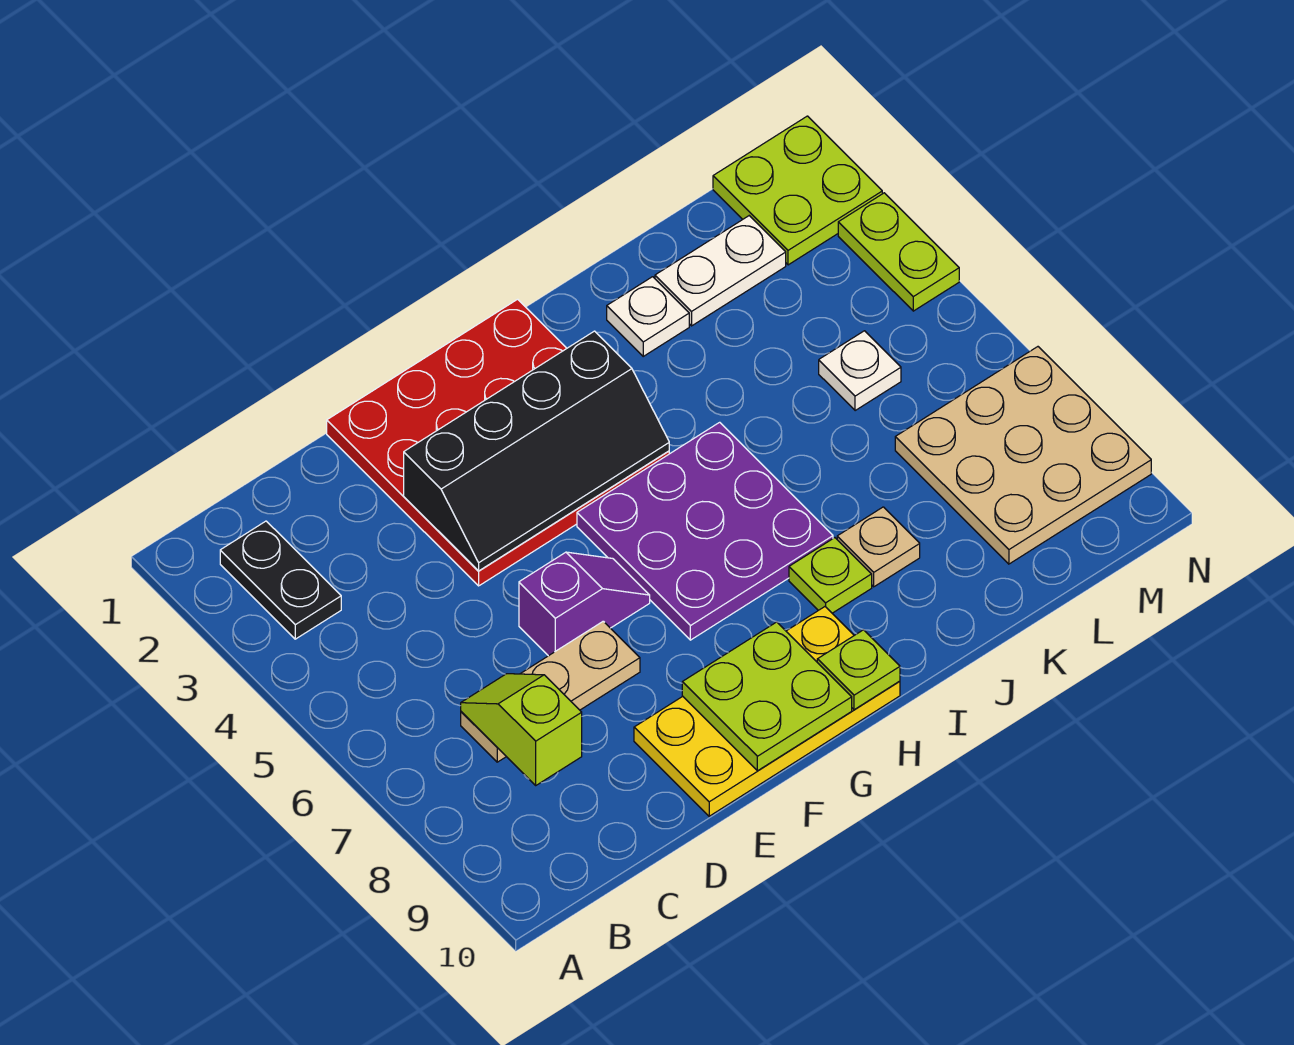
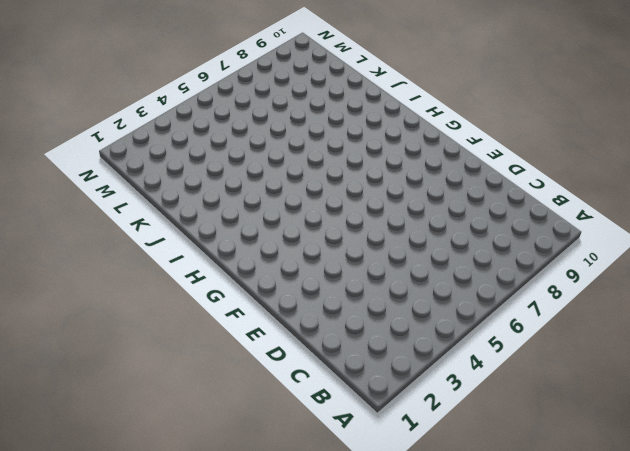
none -> black 1x2 plate [220,521,341,639]
none -> tan 1x3 plate [461,621,640,762]
none -> red 4x4 plate [327,299,669,586]

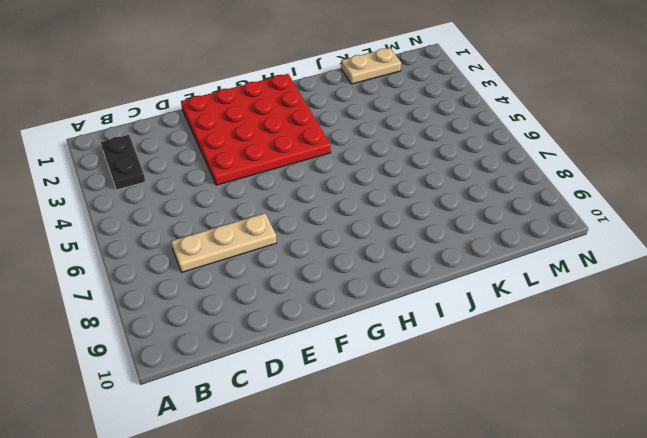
tan 1x2 plate [341,48,401,84] -> none
none -> purple 1x2 slope [519,552,650,656]
none -> yellow 2x4 plate [634,607,900,816]
none -> purple 3x3 plate [577,422,833,640]

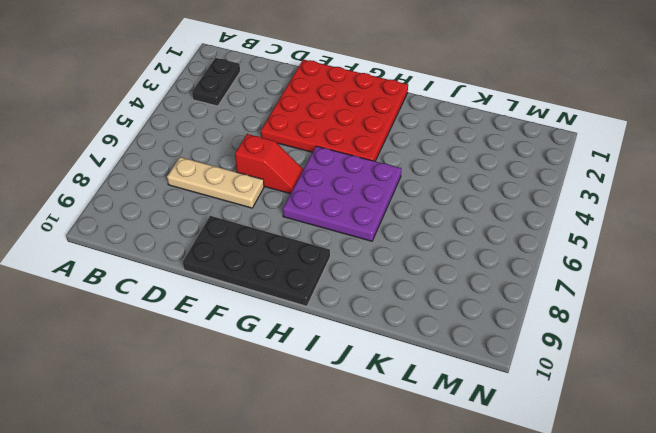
red 1x2 slope [235,134,304,194] -> purple 1x2 slope [519,552,650,656]
black 2x4 plate [183,216,330,306] -> yellow 2x4 plate [634,607,900,816]
none -> lime 1x1 plate [789,538,872,613]
none -> white 1x1 plate [607,277,689,356]
none -> tan 1x1 plate [837,507,920,587]

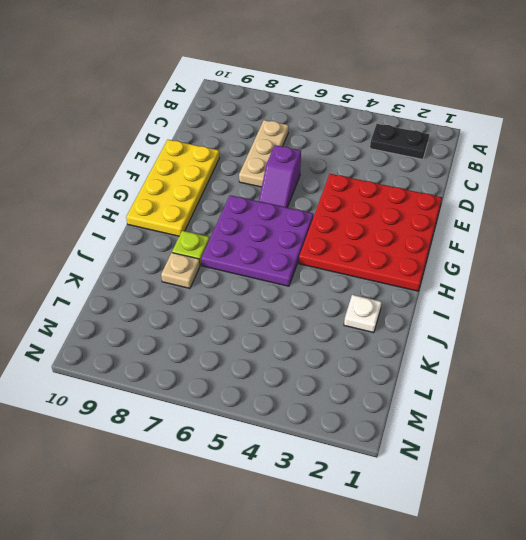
none -> white 1x2 plate [655,216,786,326]
none -> white 1x1 plate [819,331,901,411]
none -> tan 3x3 plate [895,347,1151,564]

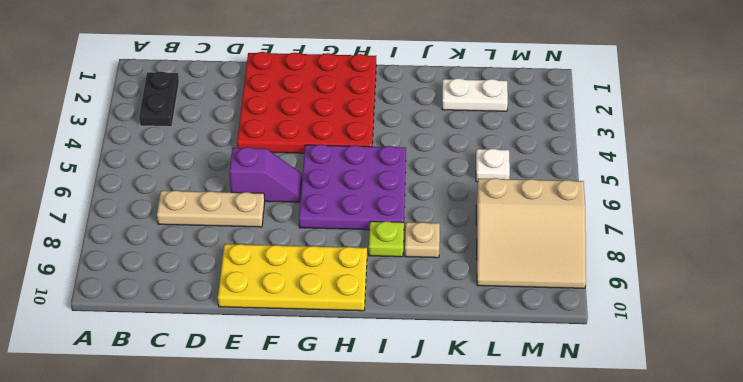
tan 3x3 slope [476,178,586,288] -> tan 3x3 plate [895,347,1151,564]
none -> white 1x1 plate [607,277,689,356]
none -> lime 2x2 plate [713,116,882,265]
none -> lime 1x2 plate [838,193,959,311]

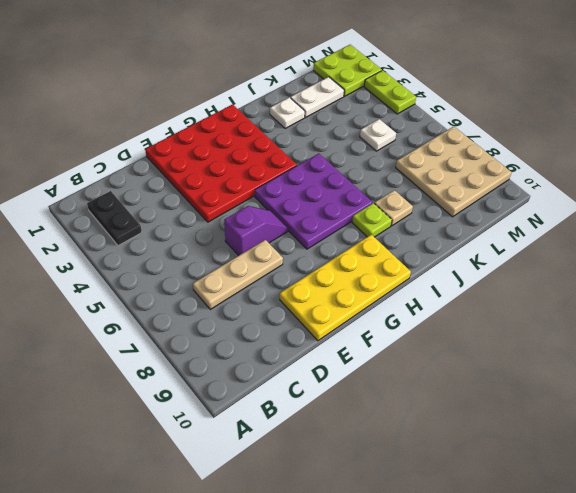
none -> lime 1x2 slope [461,674,582,785]
none -> black 2x4 slope [404,331,669,571]
none -> lime 2x2 plate [682,622,852,771]

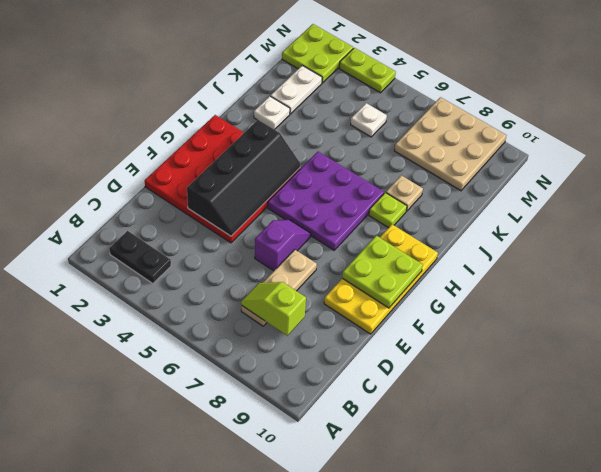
none -> lime 1x1 plate [817,630,900,710]

